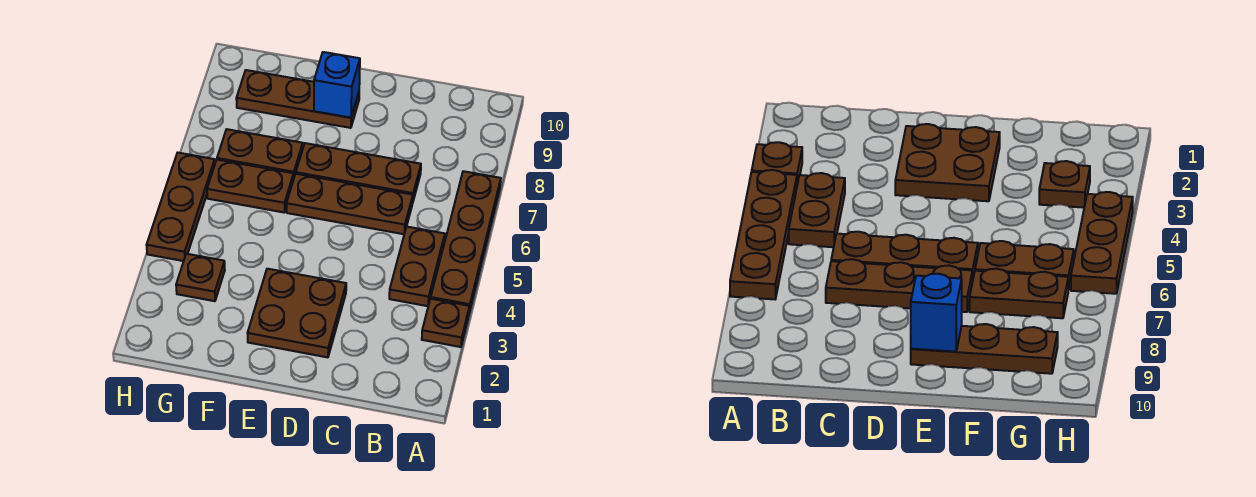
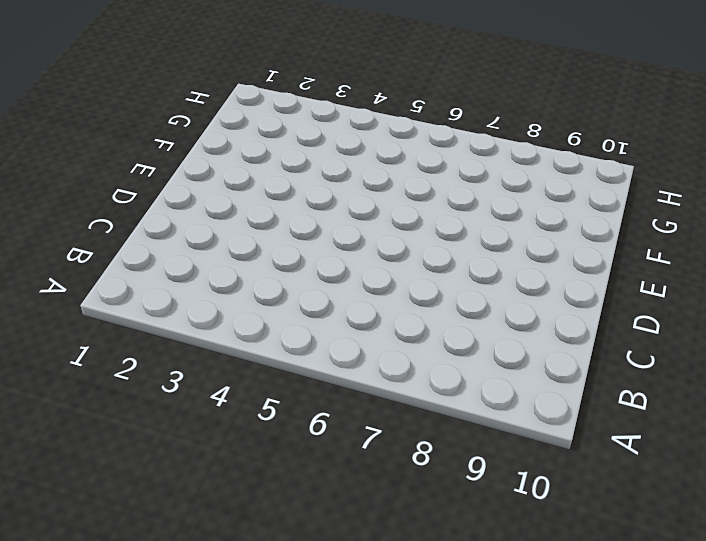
none -> brown 1x1 plate [422,299,470,347]
none -> brown 1x4 plate [431,171,501,313]
none -> brown 1x2 plate [389,227,445,306]

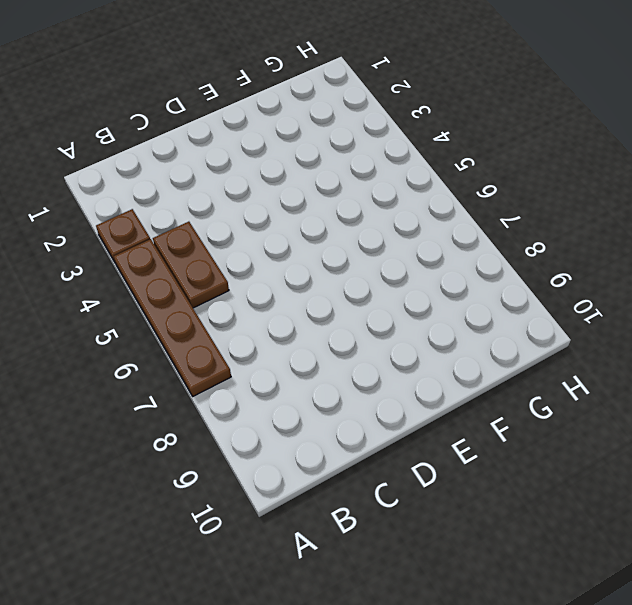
none -> brown 1x3 plate [286,174,413,234]
none -> brown 1x3 plate [296,143,421,201]
none -> brown 2x2 plate [248,269,346,357]

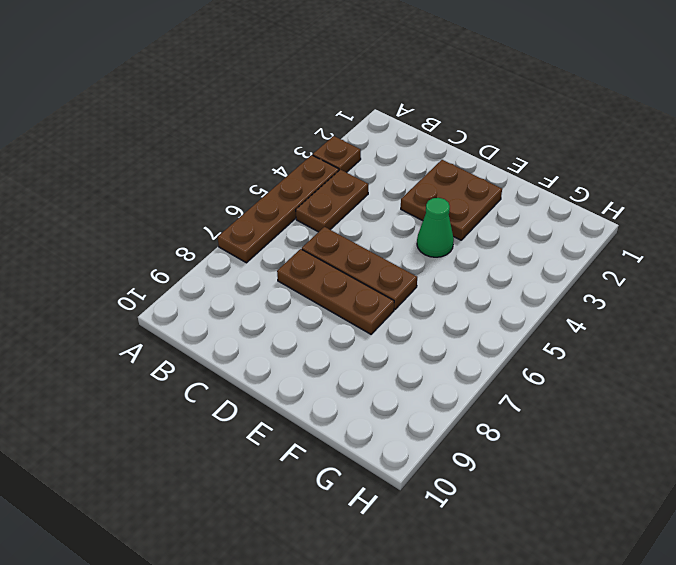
green 1x1 cone [417,198,454,257] -> none
none -> brown 1x3 plate [236,70,359,128]
none -> brown 1x2 plate [207,160,294,213]
none -> brown 1x2 plate [217,129,303,177]

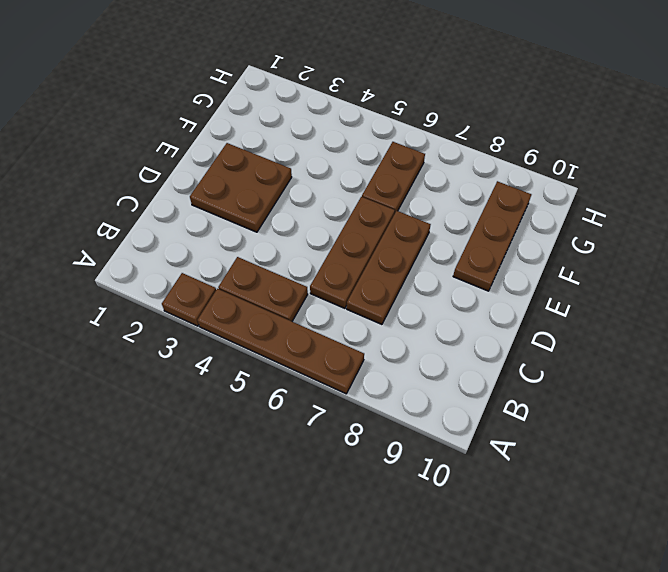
none -> brown 1x2 plate [217,129,303,177]
none -> brown 1x1 plate [176,254,225,301]
none -> brown 1x3 plate [147,153,215,261]

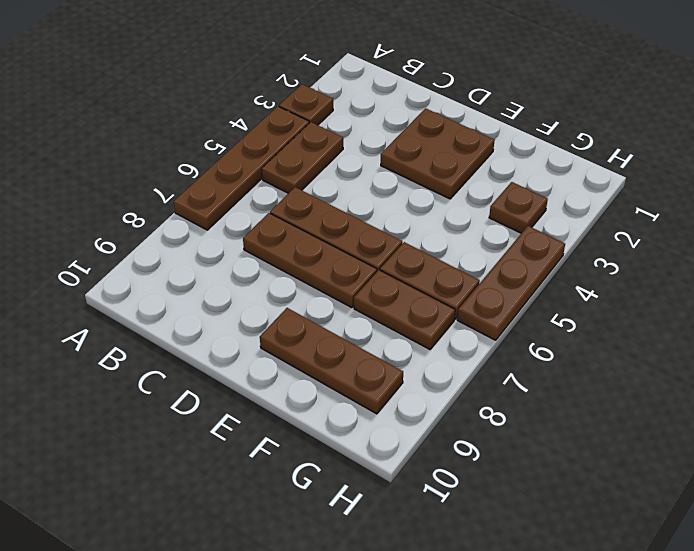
none -> blue 1x1 brick [314,52,360,118]

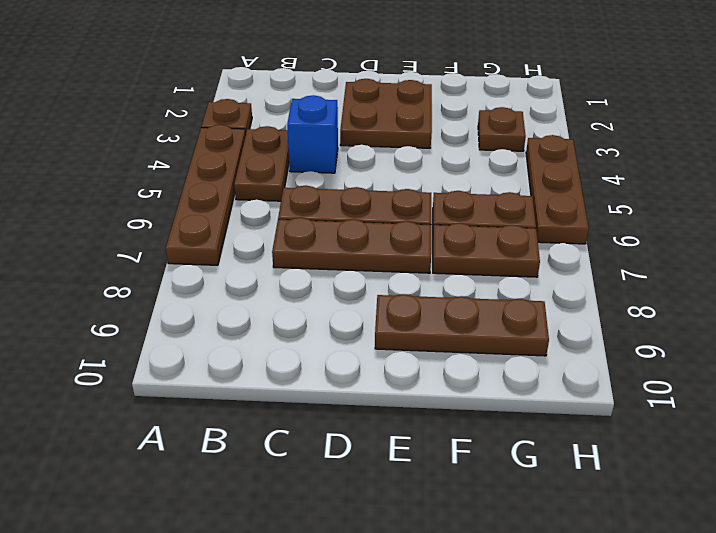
blue 1x1 brick [287,95,338,173] -> blue 1x1 brick moved to [314,52,360,118]

